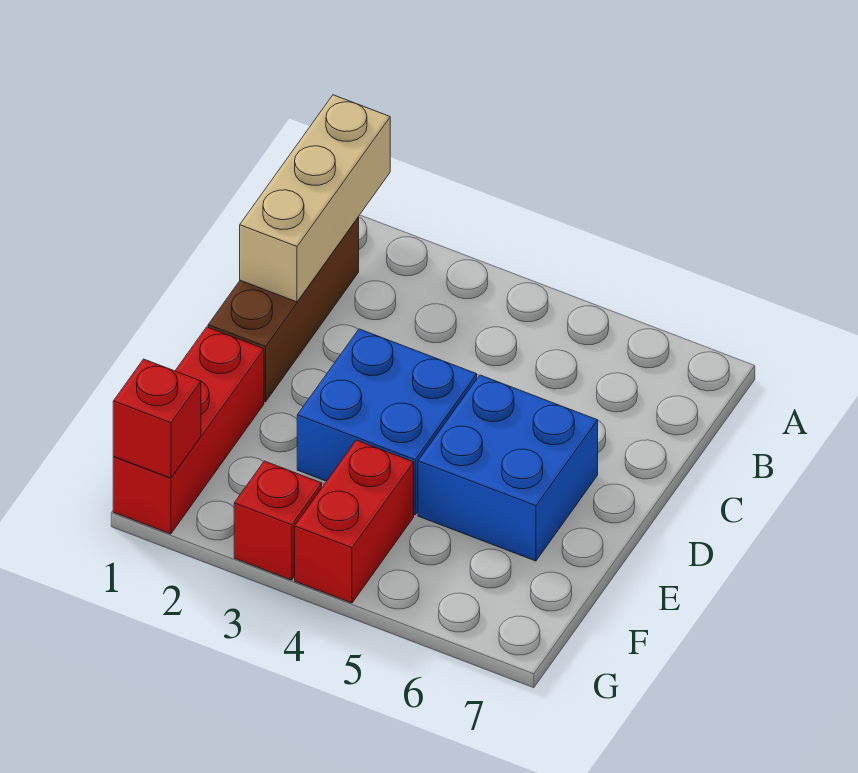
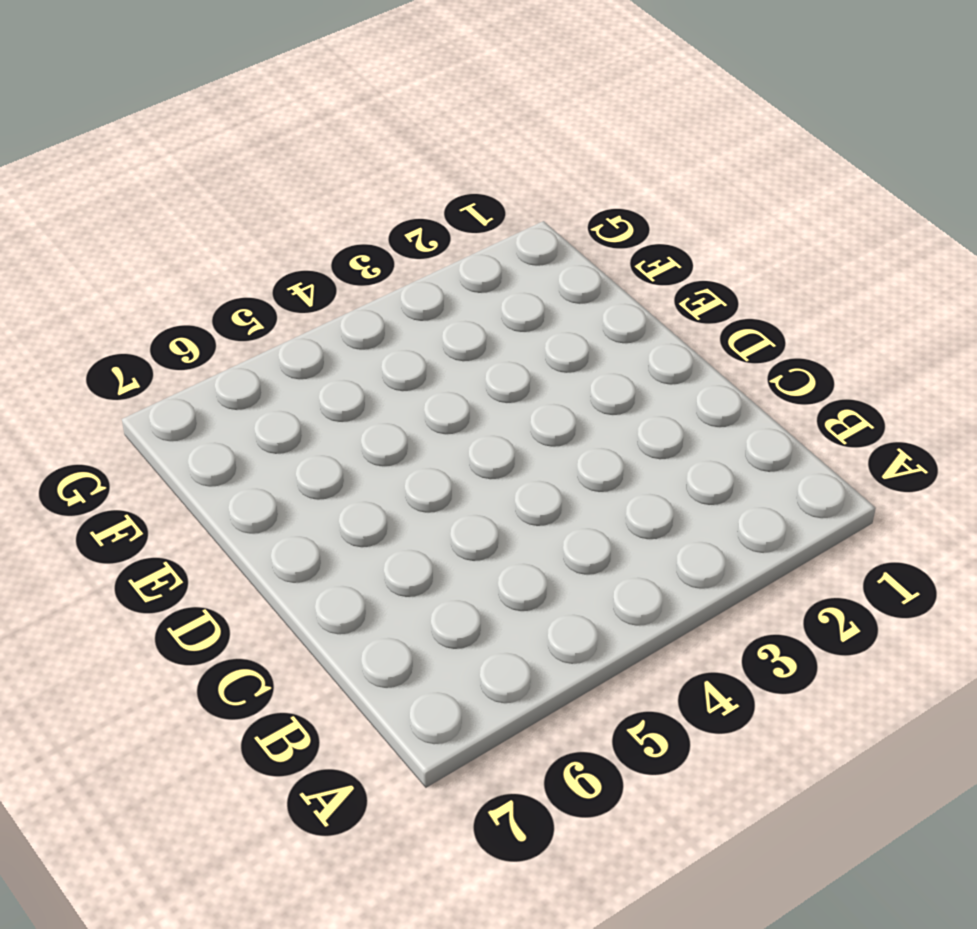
none -> brown 1x3 brick [208,217,359,402]
none -> blue 2x2 brick [297,329,477,515]

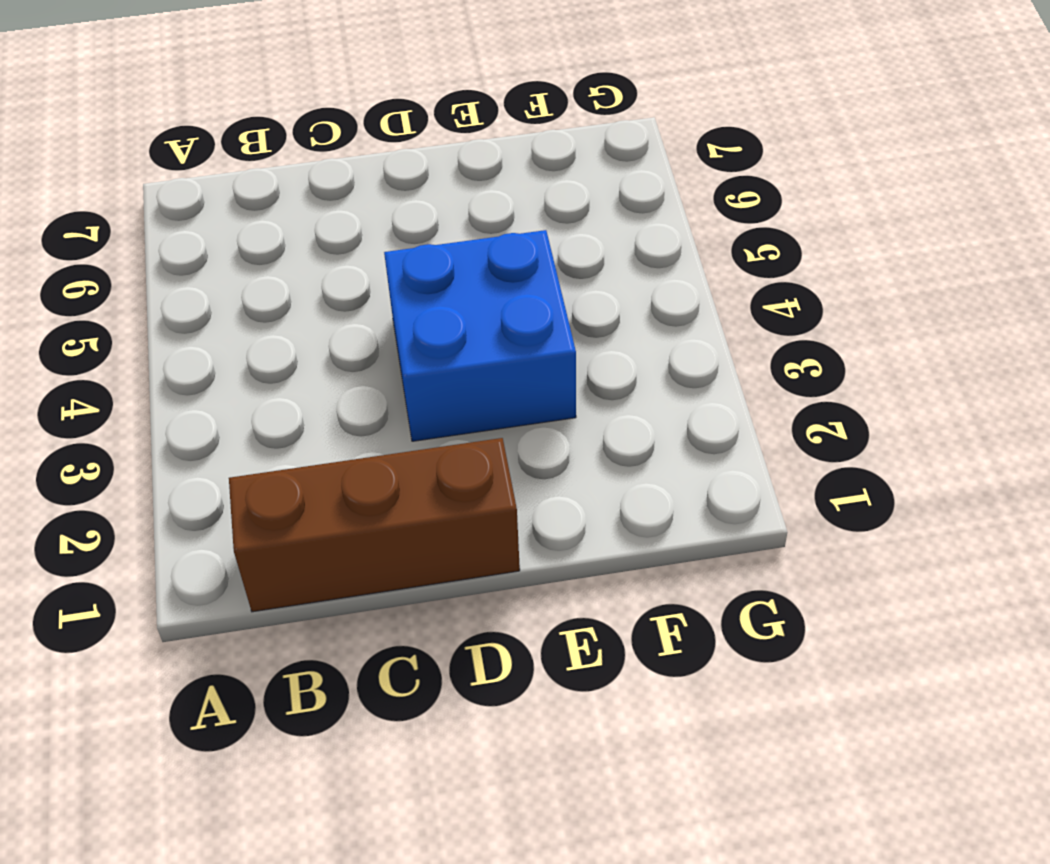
none -> blue 2x2 brick [418,375,598,561]
none -> red 1x3 brick [113,327,264,534]

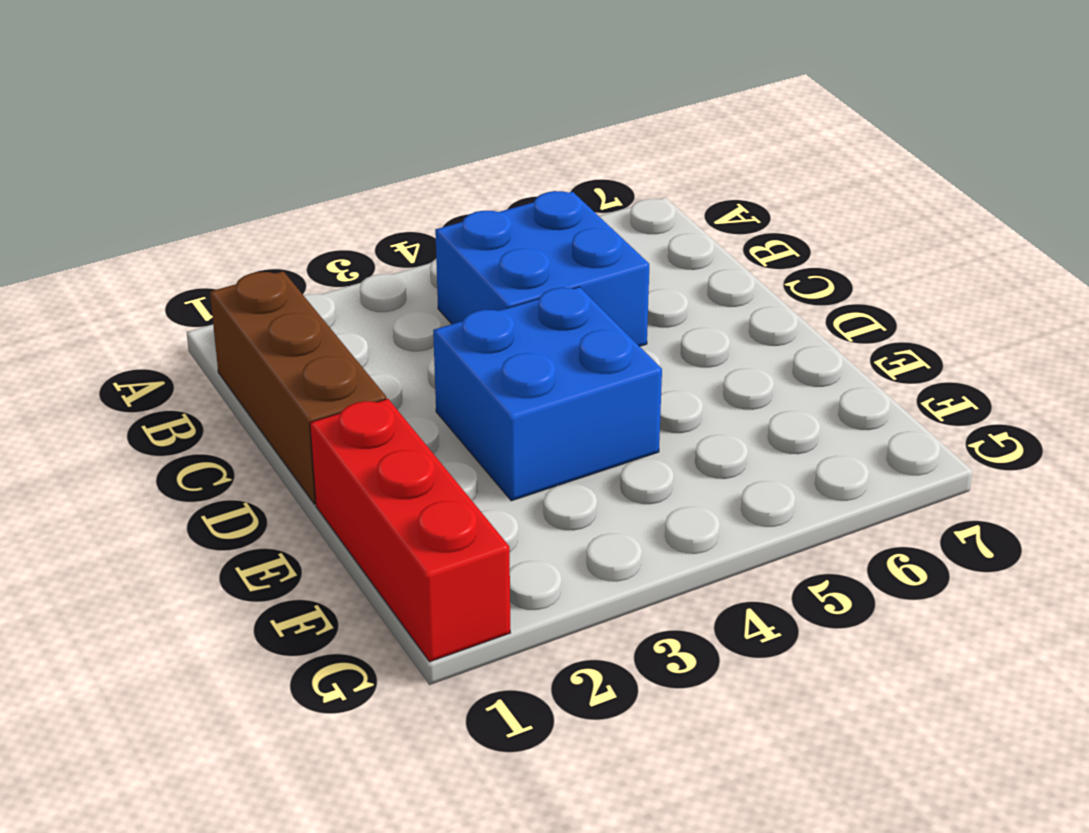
blue 2x2 brick [435,191,649,347] -> blue 2x2 brick moved to [418,375,598,561]
none -> red 1x2 brick [295,440,414,603]
none -> red 1x1 brick [234,461,322,580]

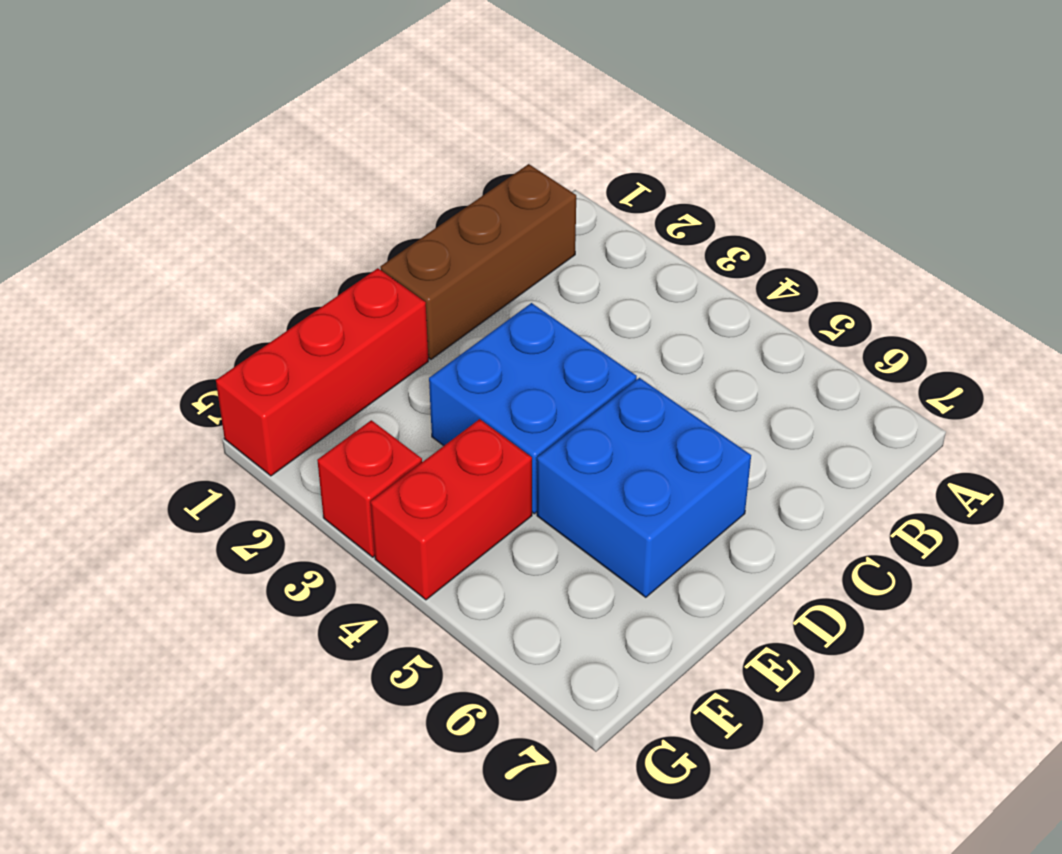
none -> tan 1x3 brick [240,95,390,302]
none -> red 1x1 brick [113,359,201,478]

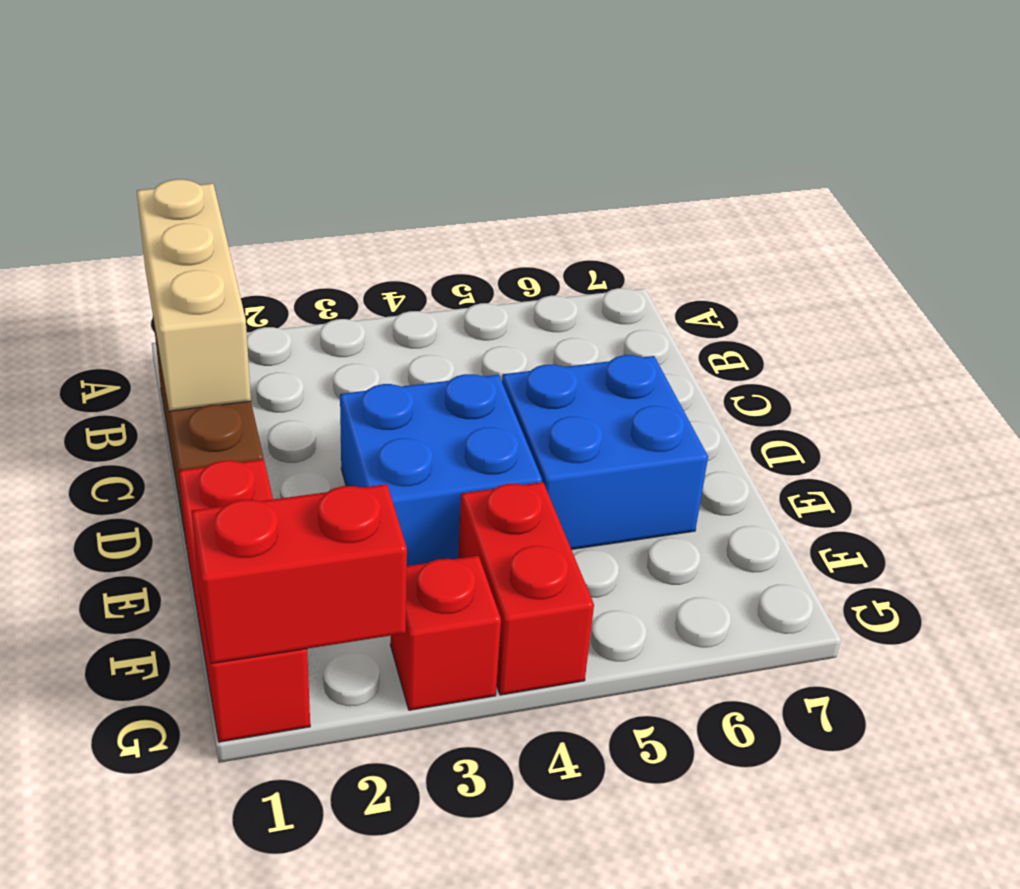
red 1x2 brick [191,484,407,664] -> red 1x1 brick [113,359,201,478]

